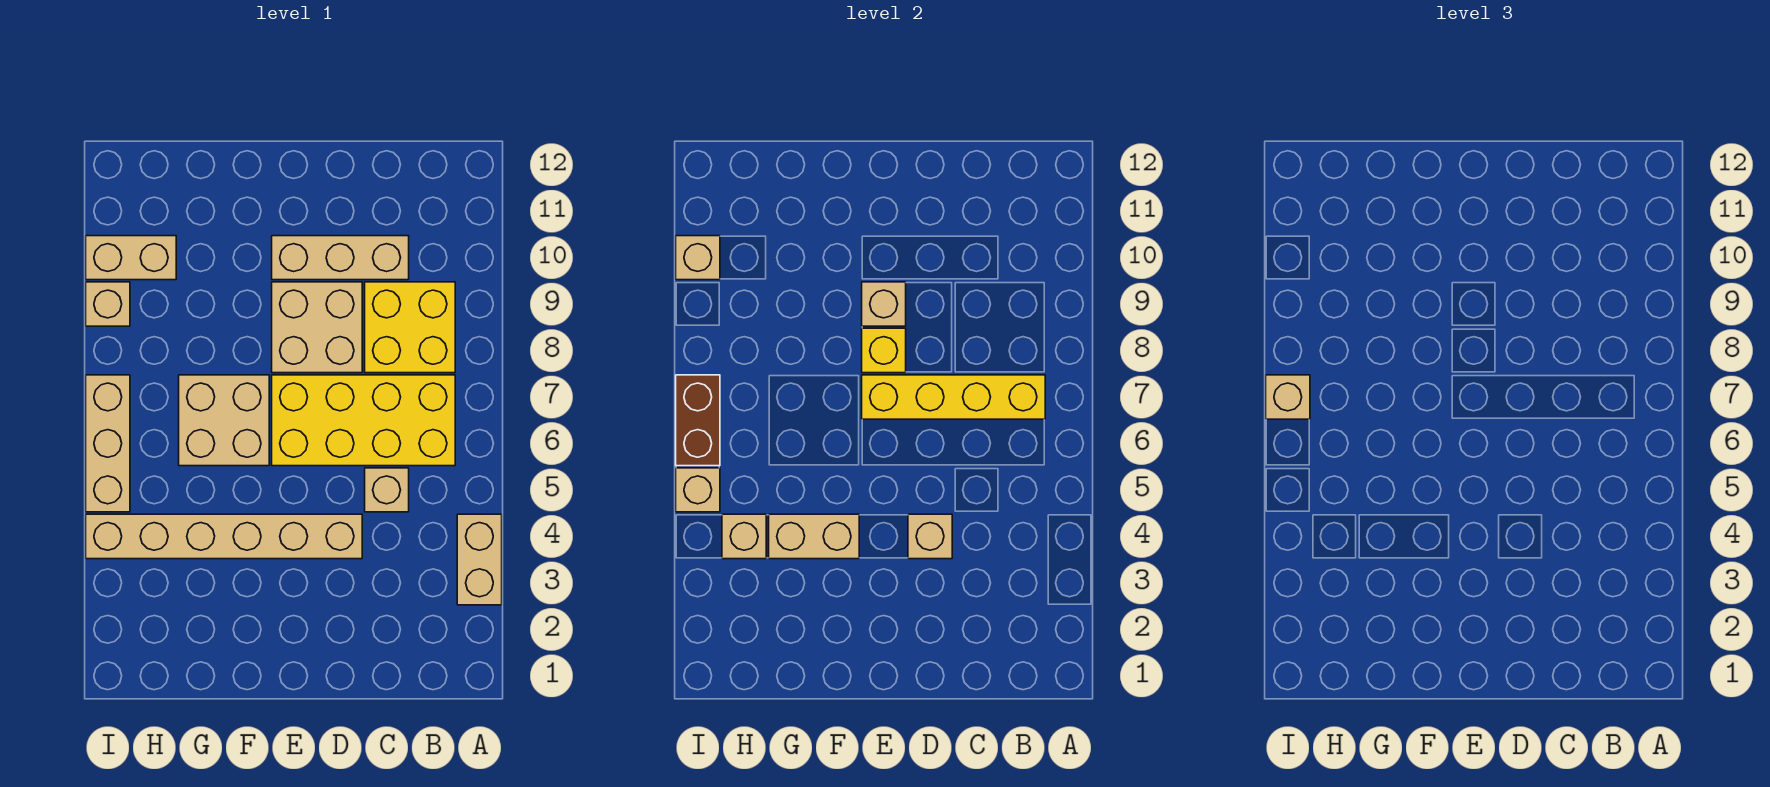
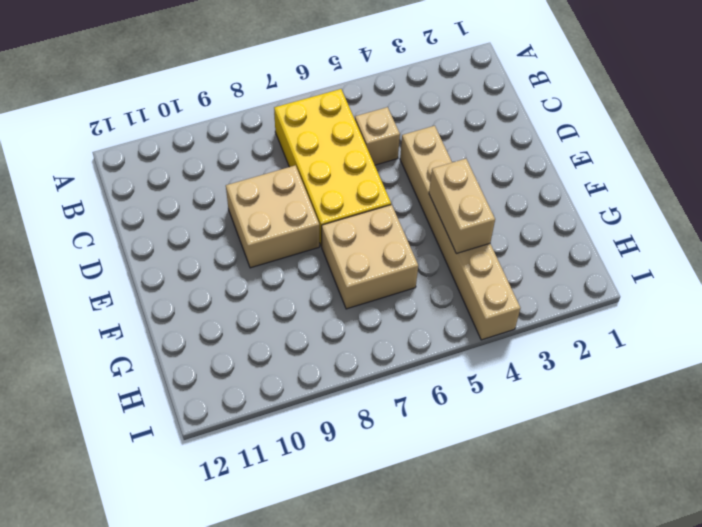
none -> tan 1x2 brick [457,514,502,605]
none -> yellow 2x2 brick [365,282,455,373]
none -> tan 1x3 brick [272,236,409,280]

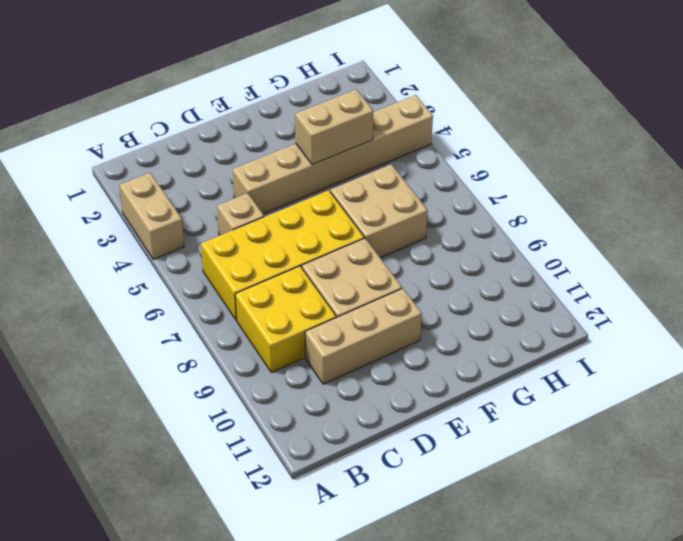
none -> tan 1x2 brick [86,236,176,280]
none -> tan 1x3 brick [86,375,130,512]
none -> tan 1x1 brick [86,282,130,326]

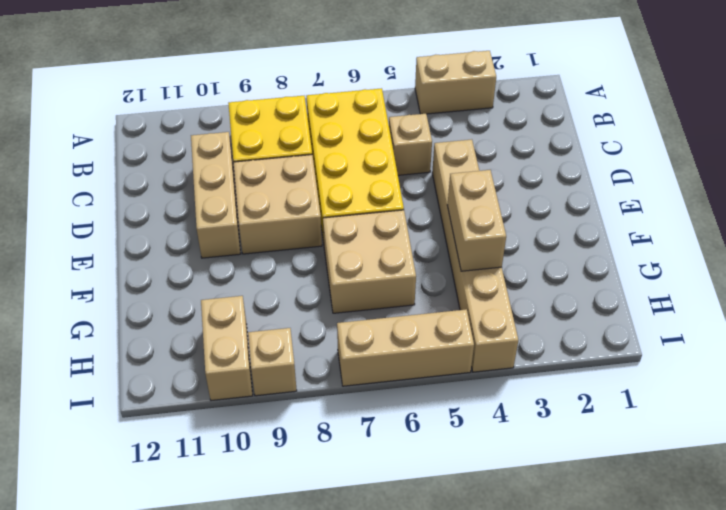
none -> yellow 1x4 brick [862,375,1045,419]
none -> tan 1x1 brick [908,514,952,559]
none -> yellow 1x1 brick [862,328,906,373]

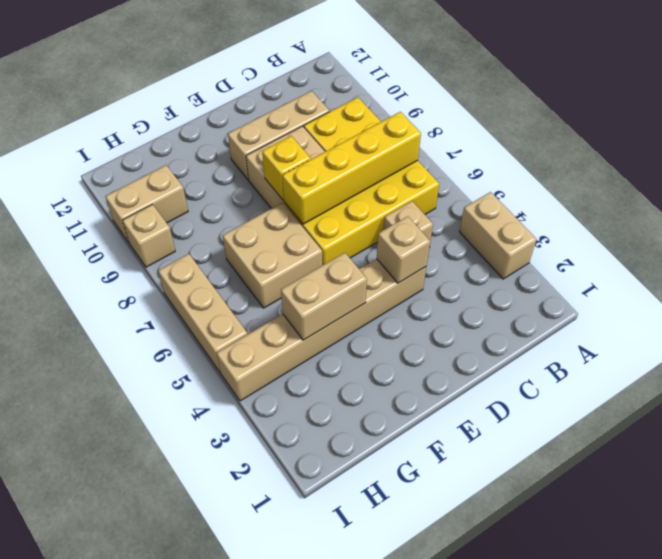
none -> tan 1x1 brick [862,282,906,326]
none -> tan 1x1 brick [722,514,766,559]
none -> tan 1x1 brick [676,468,720,512]

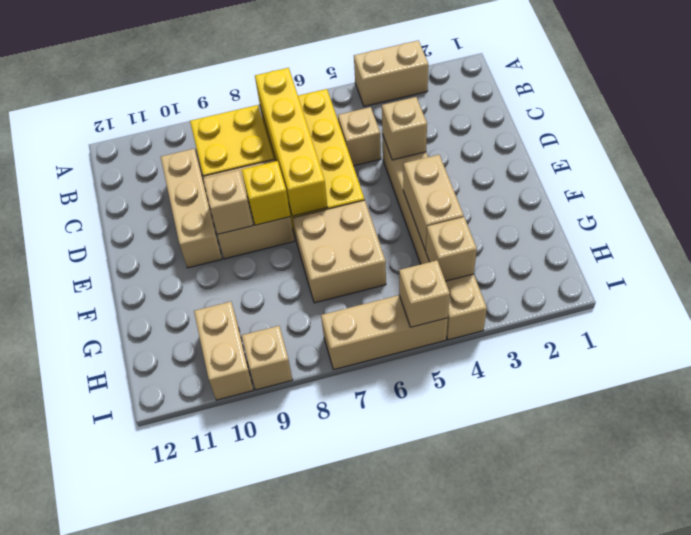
none -> brown 1x2 brick [676,375,720,466]
none -> tan 1x1 brick [676,236,720,280]
none -> tan 1x1 brick [1266,375,1310,419]

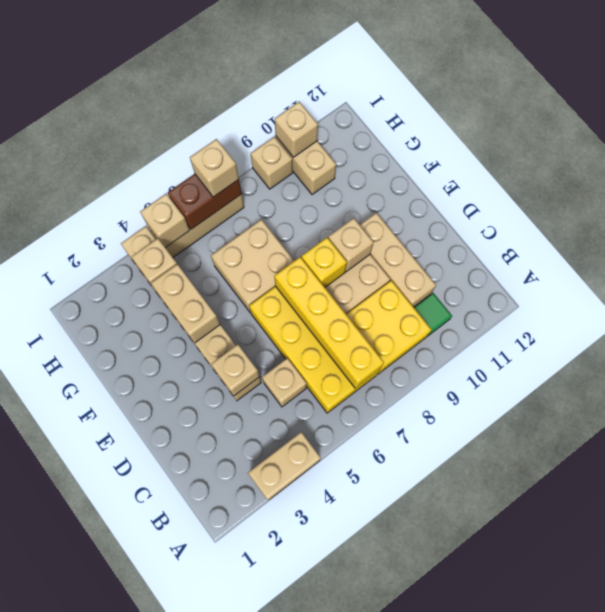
green 1x1 tile [414,293,452,336] -> none

